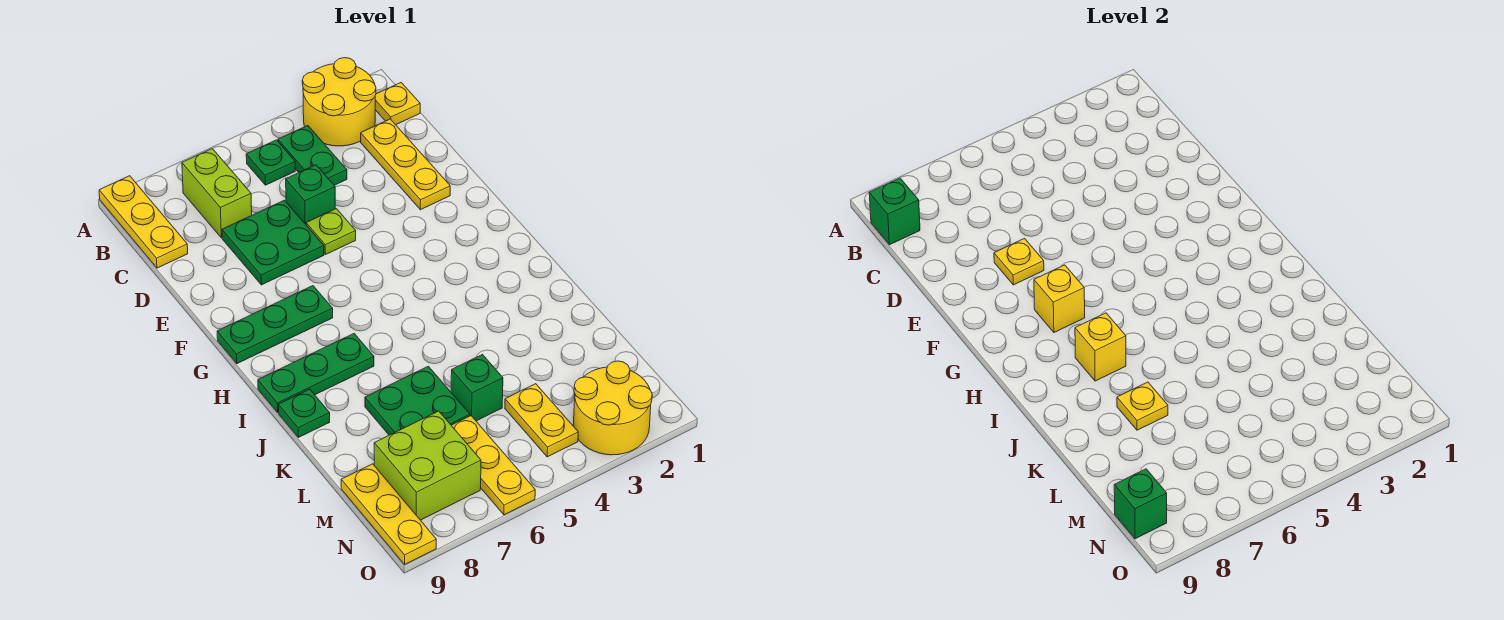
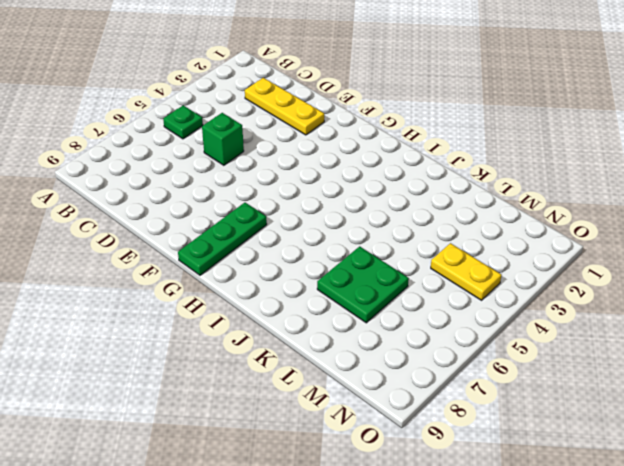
none -> yellow 2x2 round brick [302,58,376,146]
none -> yellow 1x3 plate [99,176,188,268]
none -> yellow 1x1 plate [375,83,420,125]

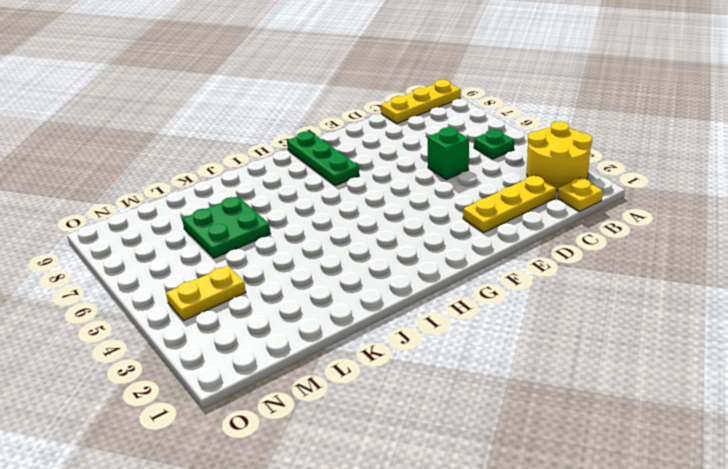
none -> green 1x2 plate [278,126,347,185]
none -> lime 1x2 brick [182,149,252,238]
none -> green 2x2 plate [222,200,324,285]

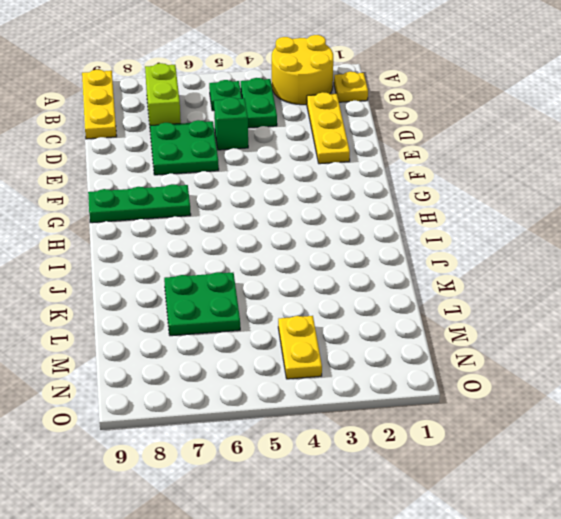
none -> lime 1x1 plate [306,209,356,255]
none -> green 1x3 plate [258,334,374,412]
none -> green 1x1 plate [278,389,330,437]

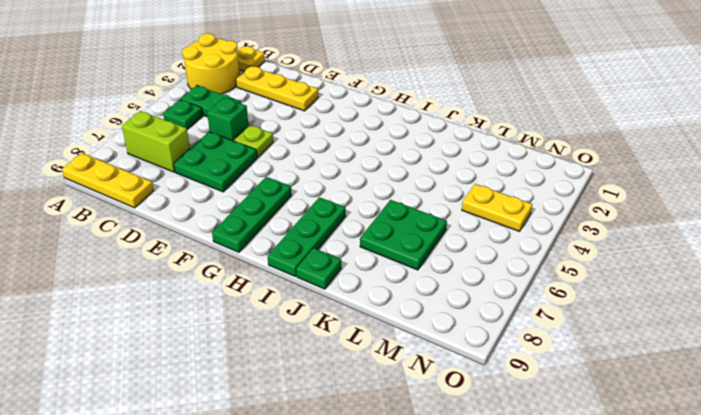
none -> green 1x1 brick [451,355,503,421]
none -> yellow 1x3 plate [451,416,535,515]
none -> lime 2x2 brick [374,411,481,520]

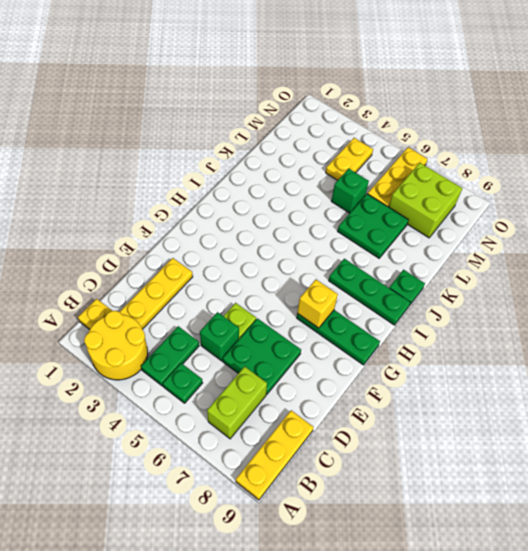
none -> yellow 1x3 plate [341,464,436,564]
none -> yellow 2x2 round brick [573,361,652,455]
none -> green 1x1 brick [869,178,920,245]

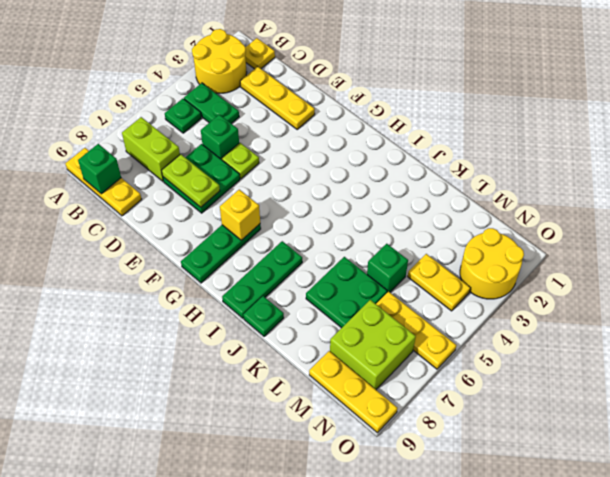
lime 1x2 plate [162,154,220,207] -> yellow 1x1 plate [994,239,1044,285]
none -> yellow 1x1 brick [1075,313,1126,381]
none -> yellow 1x1 plate [1117,382,1168,430]
none -> green 1x1 brick [1114,469,1167,539]

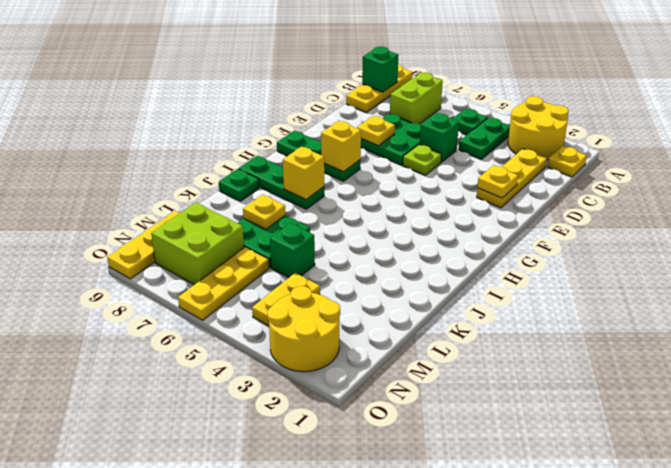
yellow 1x1 plate [477,165,518,198] -> none
none -> green 1x1 brick [1114,469,1167,539]

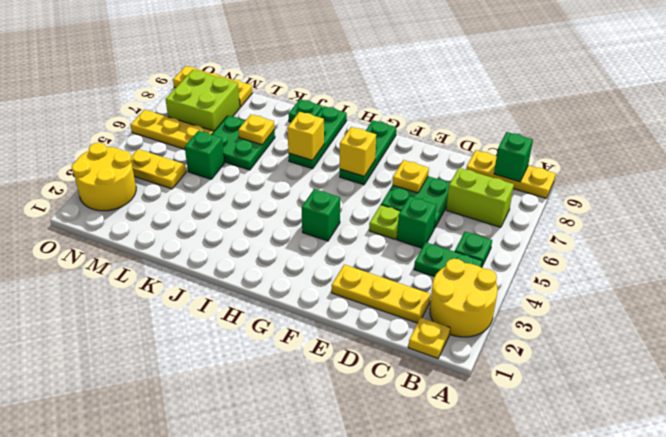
green 1x1 brick [302,189,340,241] -> green 1x1 brick moved to [1114,469,1167,539]

